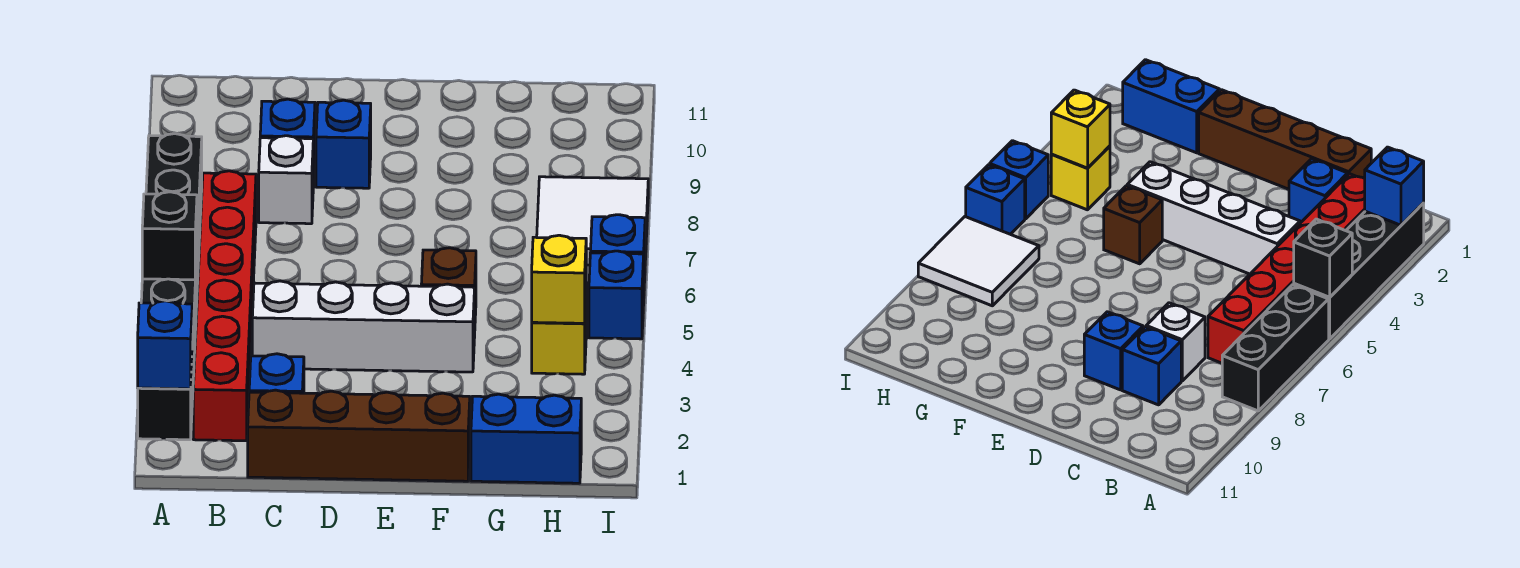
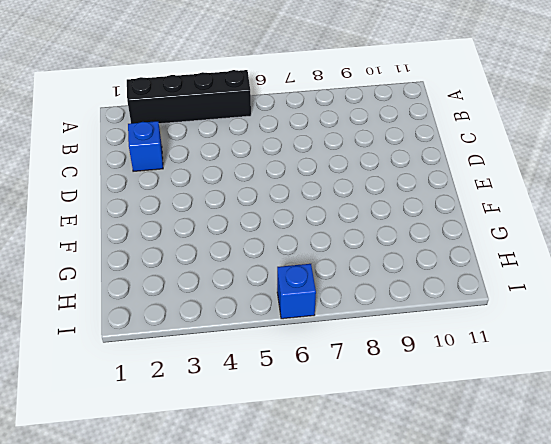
none -> black 1x3 brick [146,134,202,284]
none -> red 1x6 brick [193,171,256,441]
none -> brown 1x4 brick [248,390,470,481]

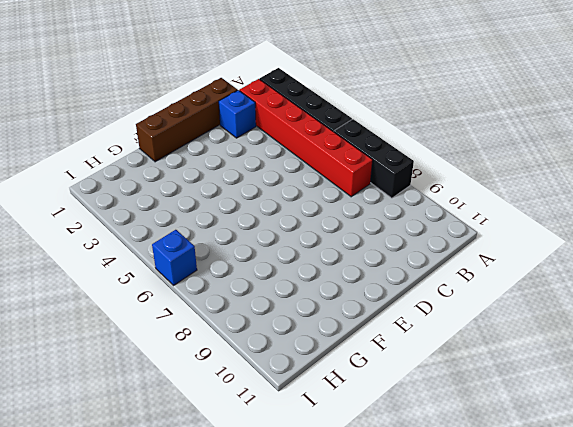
none -> white 1x4 brick [252,281,475,372]
none -> white 1x1 brick [259,136,313,224]
none -> blue 1x1 brick [260,99,315,186]

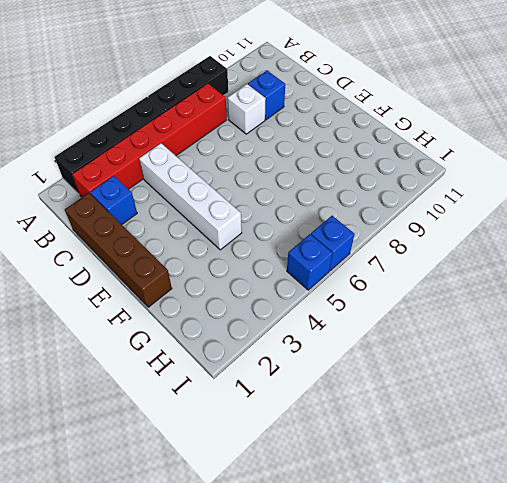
none -> blue 1x1 brick [316,100,371,188]
none -> brown 1x1 brick [421,248,476,315]
none -> blue 1x2 brick [471,394,581,483]

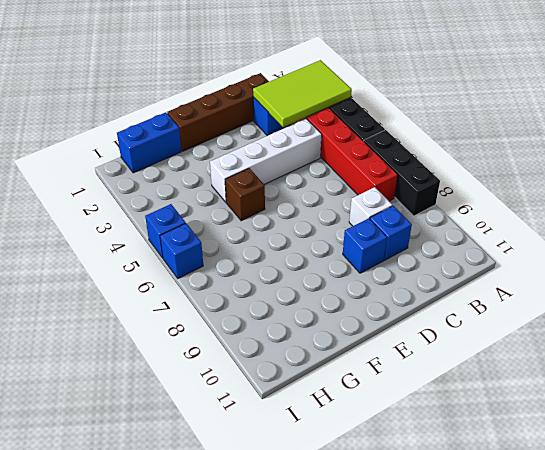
lime 2x3 tile [253,60,352,127] -> blue 1x1 brick [138,301,192,389]
none -> yellow 1x1 brick [532,305,586,374]
none -> white 2x2 tile [537,177,648,265]
none -> black 1x1 brick [142,192,197,280]

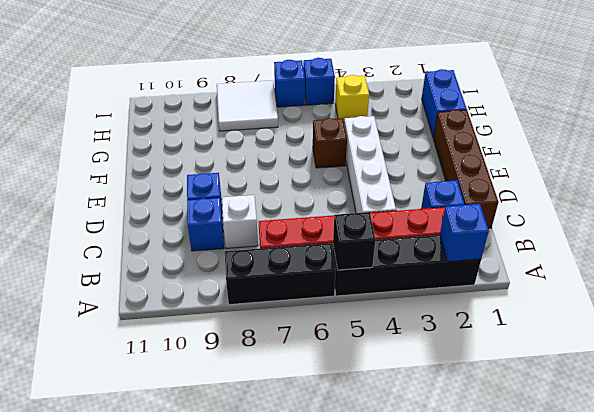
none -> yellow 1x1 brick [532,235,586,323]

